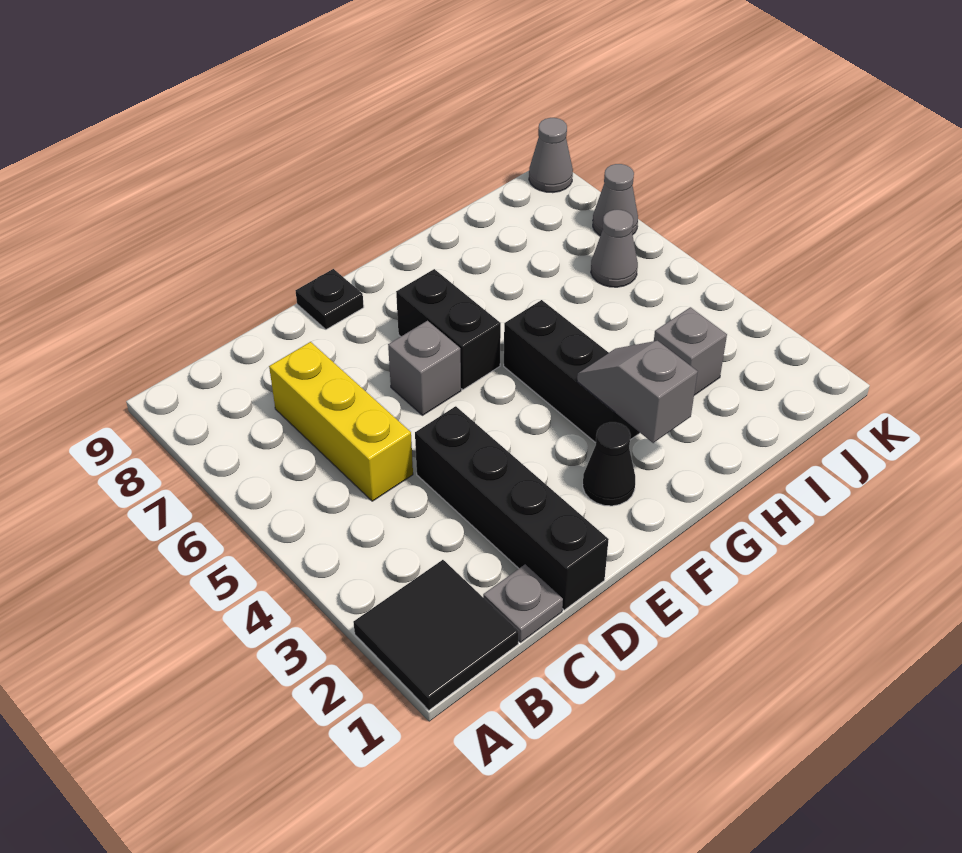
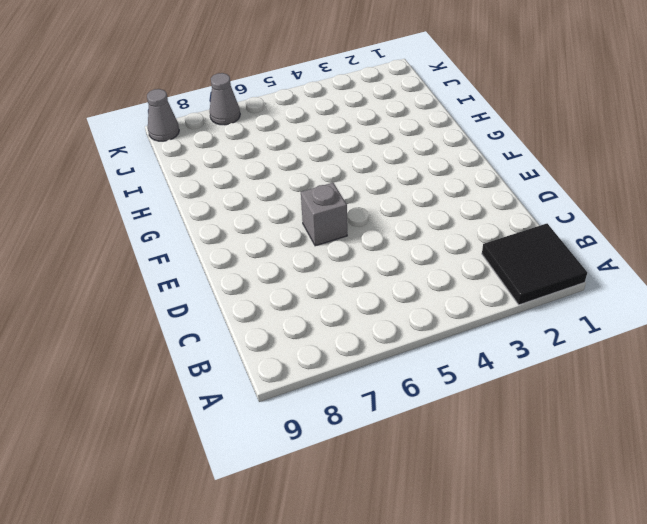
none -> grey 1x1 plate [483,564,563,642]
none -> yellow 1x3 brick [269,342,413,501]
none -> black 1x4 brick [415,406,609,610]

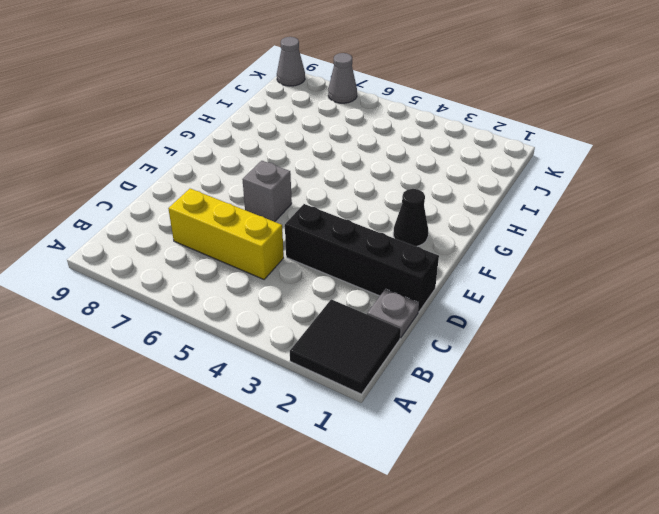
none -> black 1x1 plate [296,269,364,329]
none -> black 1x2 brick [396,269,501,390]
none -> black 1x3 brick [504,300,640,443]

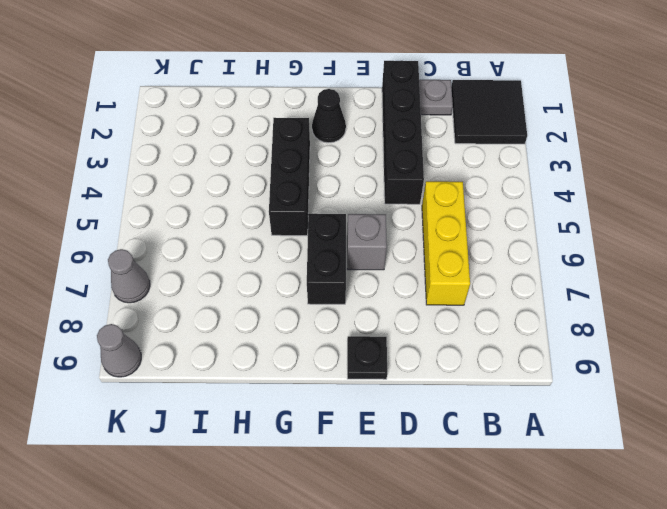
none -> grey 1x1 brick [654,307,727,395]
none -> grey 1x1 cone [591,210,638,287]
none -> grey 1x2 slope [577,341,698,443]

